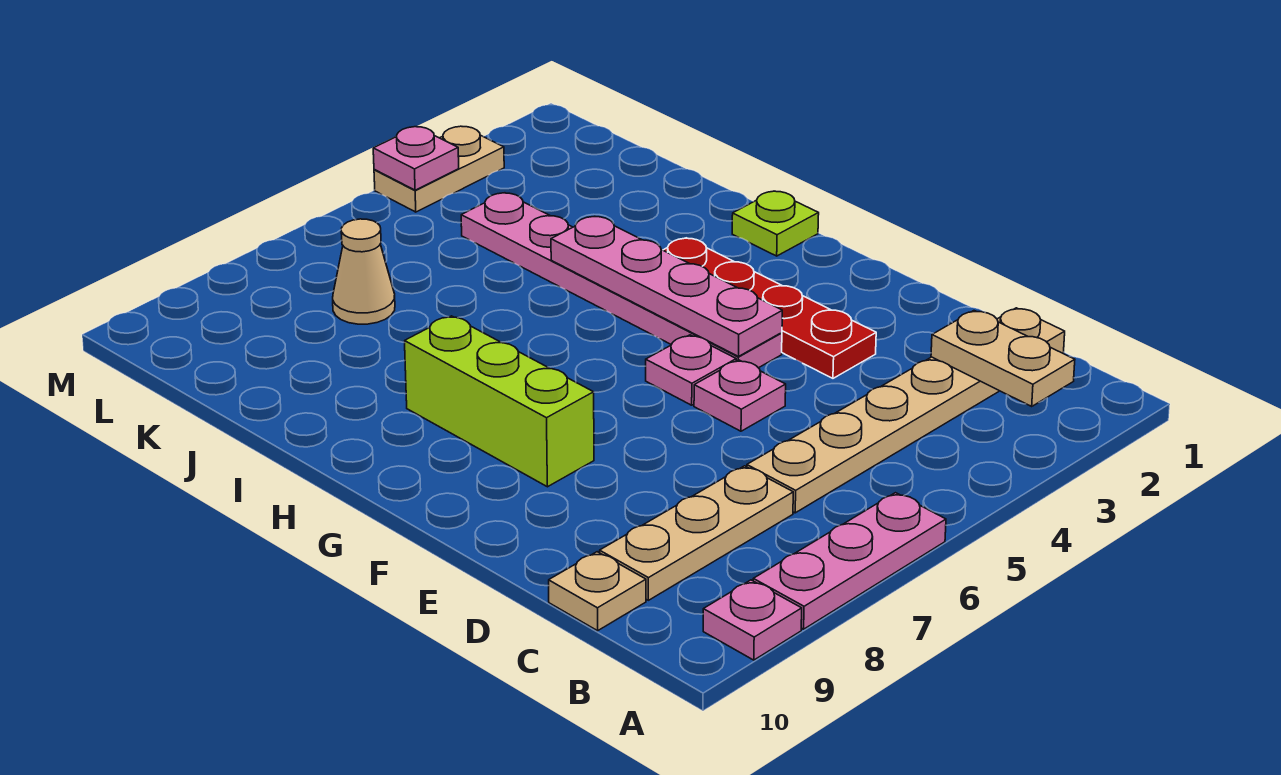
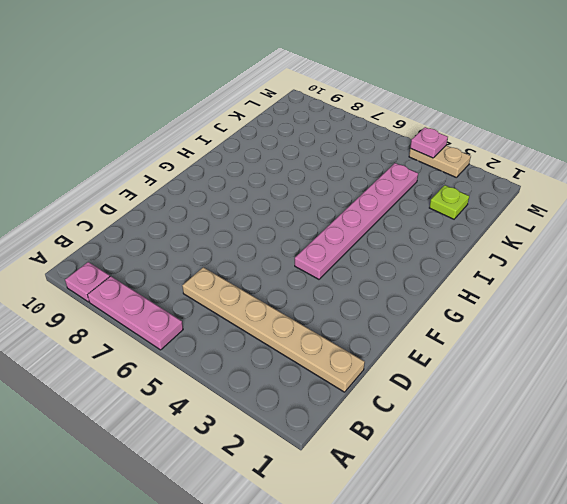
lime 1x1 plate [429,185,469,219] -> lime 1x1 plate moved to [732,191,819,256]
none -> tan 1x3 plate [600,466,793,600]
none -> tan 1x1 plate [549,552,646,631]
none -> red 1x4 plate [663,238,876,378]

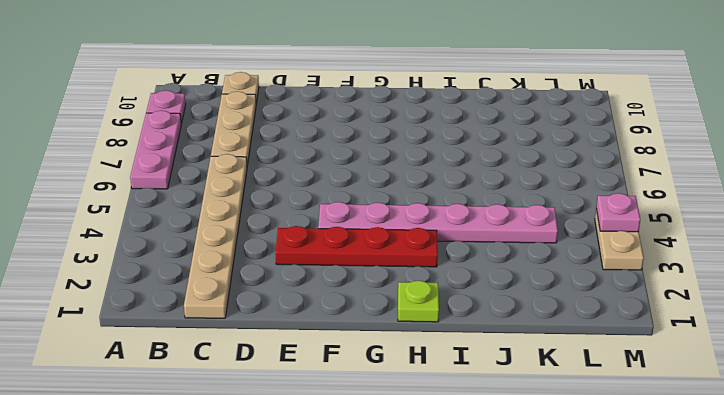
none -> pink 1x1 plate [694,360,786,431]
none -> pink 1x1 plate [646,335,736,405]
none -> lime 1x3 brick [405,316,594,487]

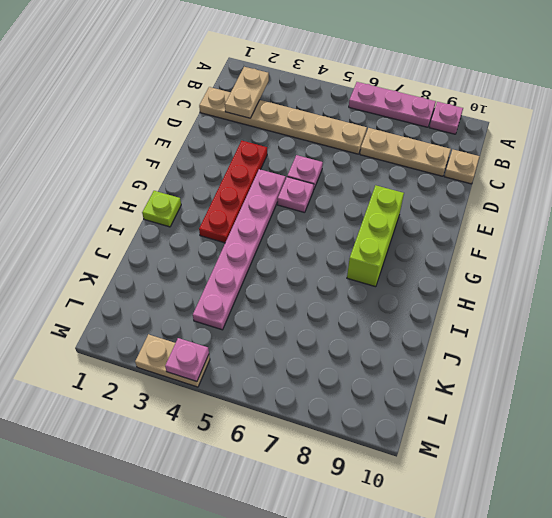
none -> tan 1x1 cone [333,219,395,324]
none -> pink 1x4 plate [551,216,782,356]

